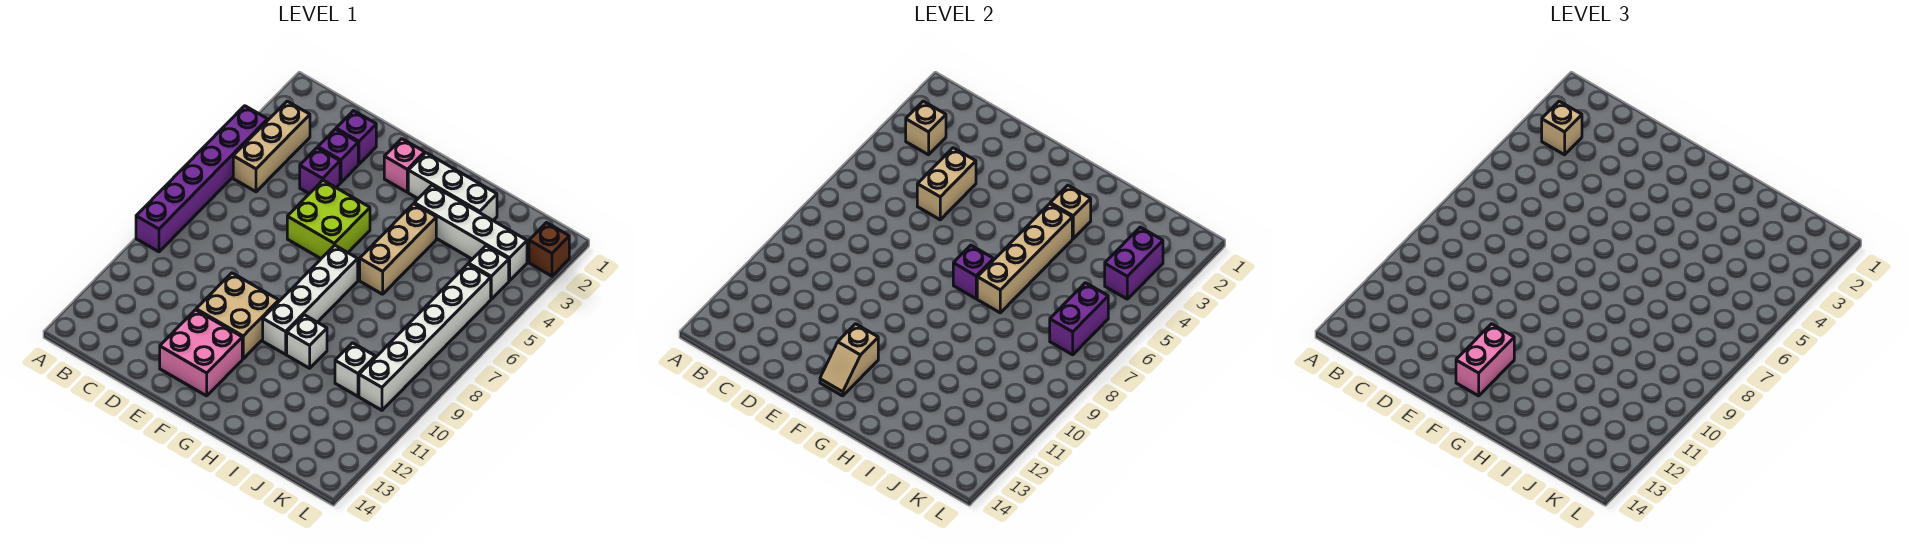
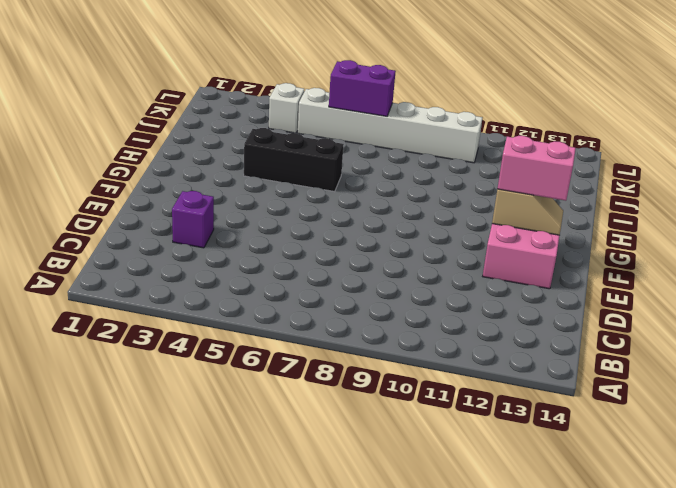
black 1x3 brick [244,128,344,191] -> tan 1x3 brick [360,204,436,294]
none -> purple 1x6 brick [136,106,268,252]
none -> tan 1x3 brick [233,101,310,192]
none -> purple 1x1 brick [336,111,376,164]

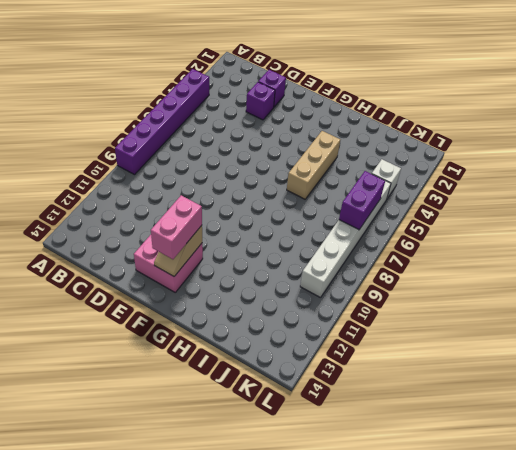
none -> tan 1x3 brick [233,101,310,192]
none -> purple 1x1 brick [300,148,340,194]
none -> lime 2x2 brick [287,180,370,258]

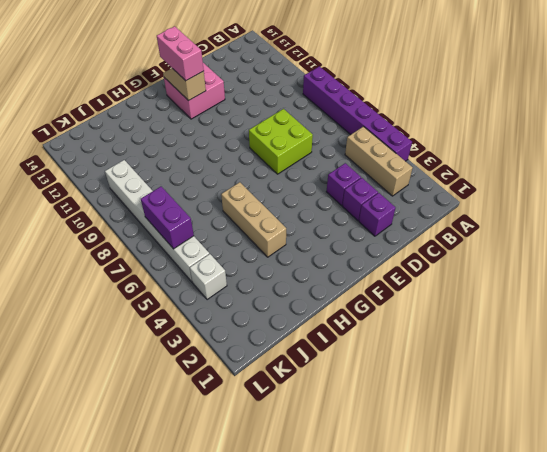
lime 2x2 brick [249,109,313,174] -> lime 2x2 brick moved to [287,180,370,258]
none -> tan 2x2 brick [196,273,279,359]
none -> pink 1x1 brick [384,139,425,192]
none -> white 1x3 brick [408,153,497,220]

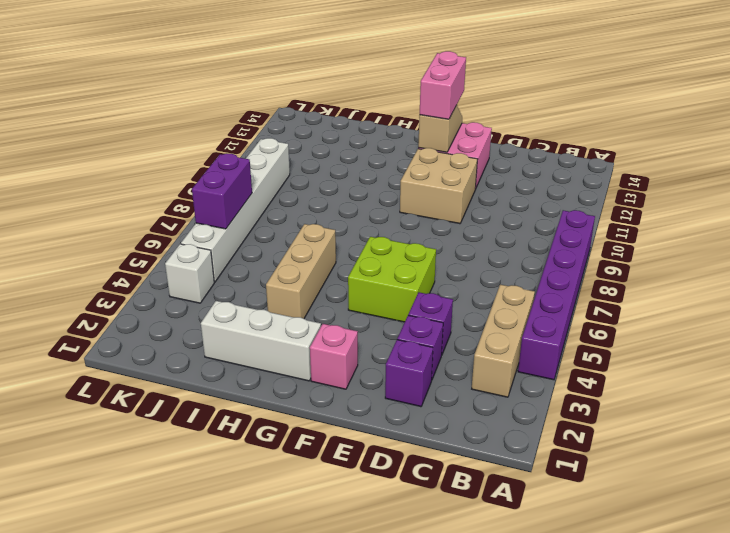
none -> white 1x4 brick [263,245,358,354]
none -> white 1x4 brick [414,185,527,281]
none -> white 1x1 brick [287,315,327,368]

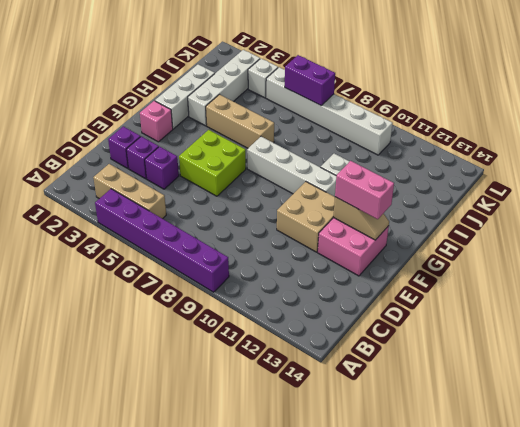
none -> white 1x1 brick [335,343,375,396]
none -> brown 1x1 brick [529,223,569,276]
none -> tan 1x1 brick [906,101,946,155]

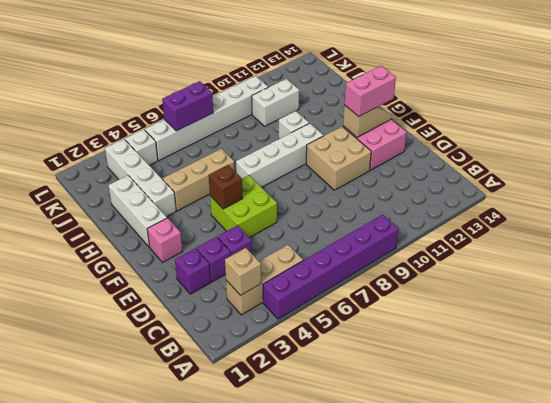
brown 1x1 brick [209,165,243,209] -> brown 1x1 brick moved to [529,223,569,276]
white 1x2 brick [252,79,299,126] -> white 1x1 brick [335,343,375,396]
none -> tan 1x2 brick [917,148,976,220]
none -> purple 1x1 brick [953,245,994,299]
none -> tan 1x1 brick [1050,185,1091,239]

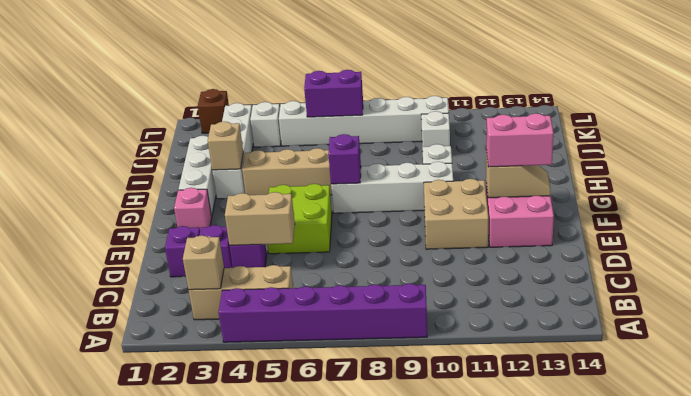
none -> tan 1x4 brick [977,204,1072,313]
none -> purple 1x2 brick [1105,227,1163,299]
none -> tan 1x1 brick [1542,101,1582,155]

